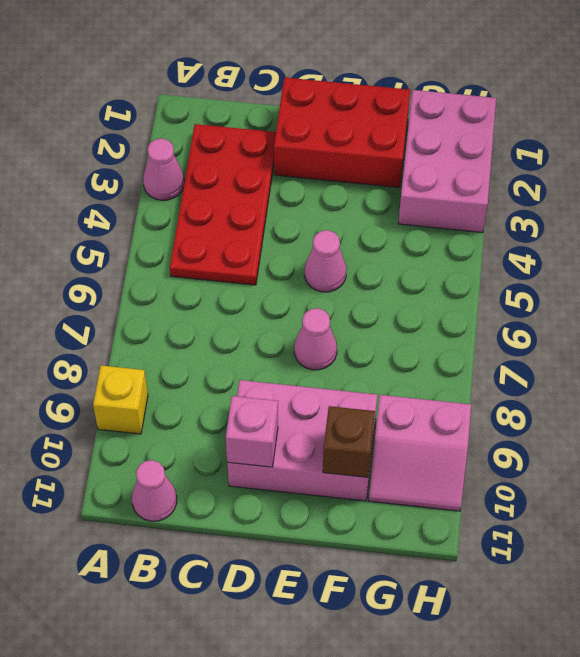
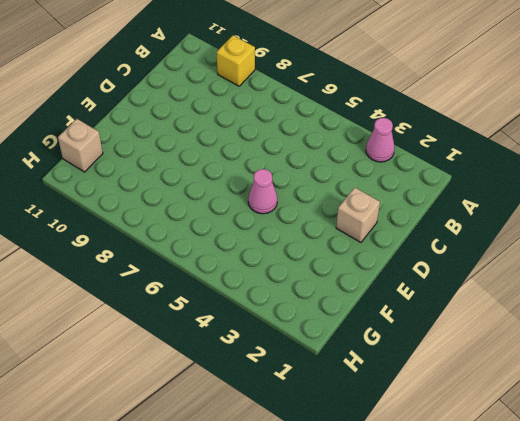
tan 1x1 brick [336,188,380,242] -> red 2x3 brick [274,77,410,188]
tan 1x1 brick [58,119,103,172] -> none
none -> red 2x4 plate [170,124,276,285]
none -> pink 1x1 cone [132,460,177,521]
none -> pink 2x3 brick [227,380,377,501]

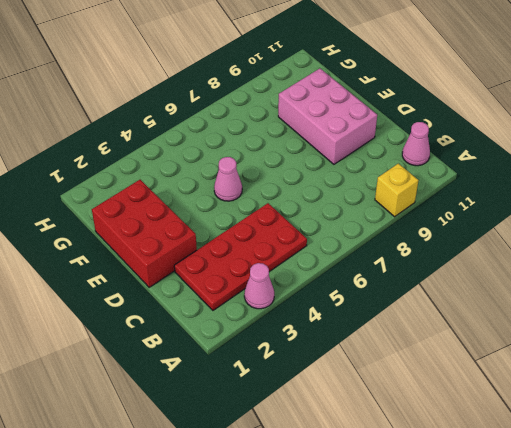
none -> pink 1x1 cone [294,308,337,370]
none -> pink 2x3 brick [398,90,496,233]
none -> pink 2x2 slope [369,395,471,511]

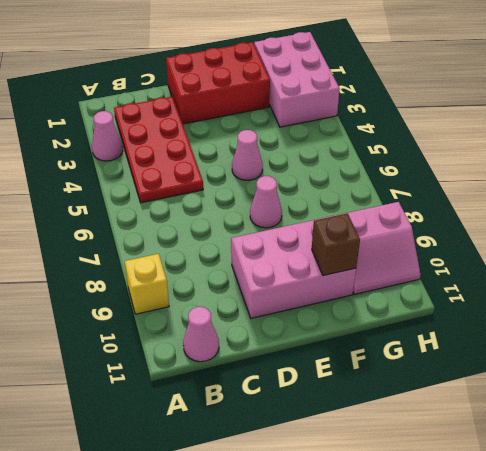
none -> pink 1x1 brick [226,396,278,467]

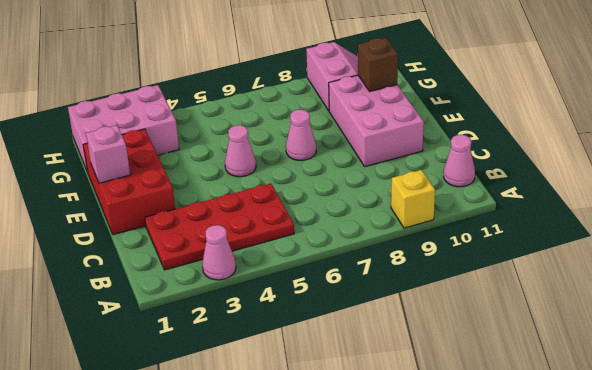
pink 1x1 brick [86,125,130,183] -> pink 1x1 brick moved to [226,396,278,467]

